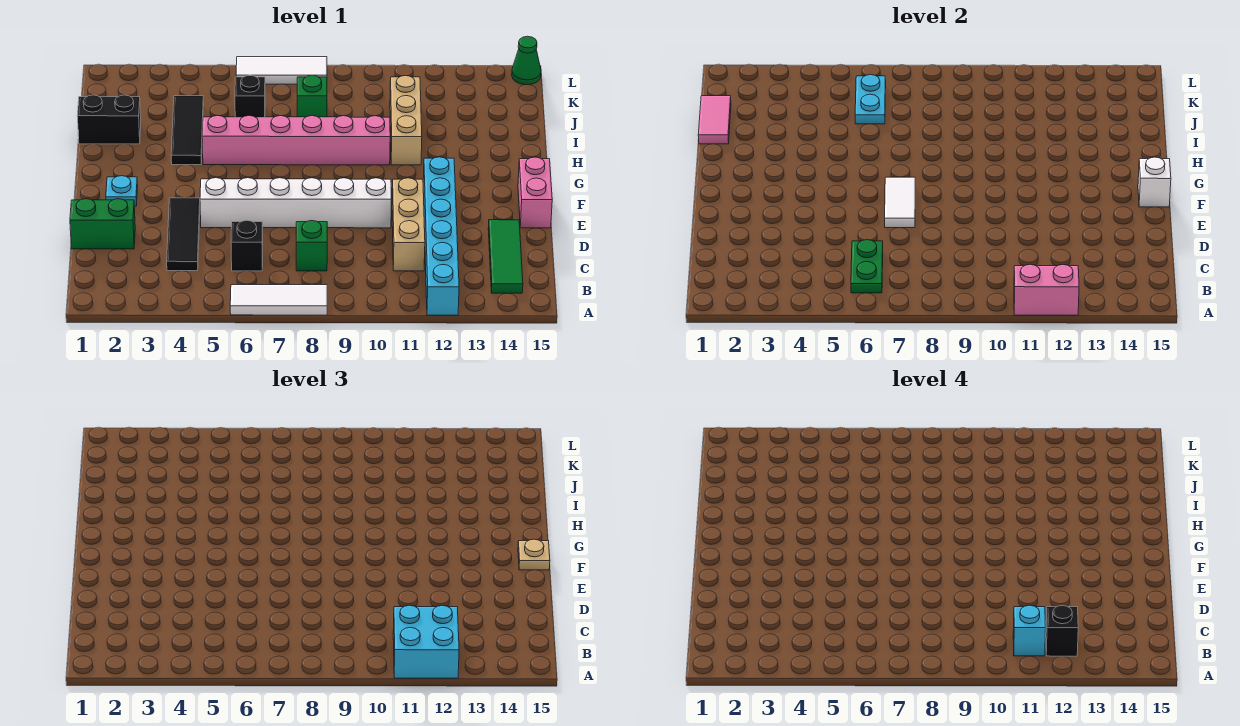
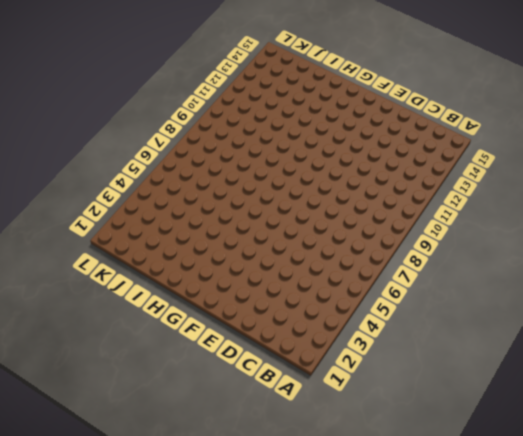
none -> white 1x3 tile [230,285,327,315]
none -> cyan 1x6 brick [423,157,459,315]
none -> green 1x3 tile [488,220,523,293]

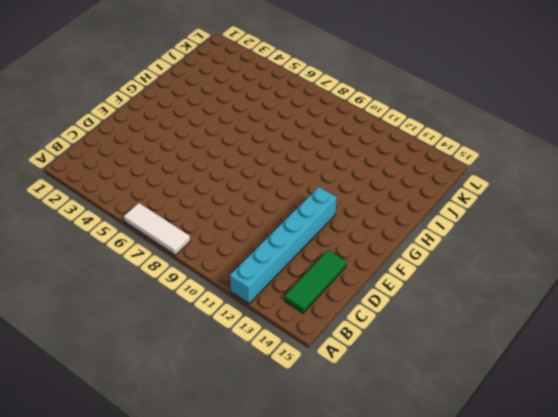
none -> black 1x3 tile [167,198,200,271]
none -> black 1x1 brick [231,220,263,271]
none -> green 1x1 brick [296,221,327,271]

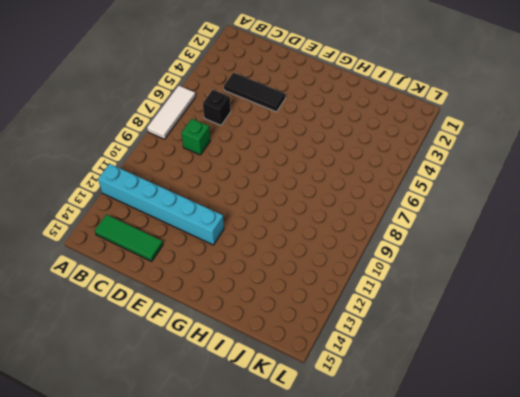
none -> tan 1x3 brick [392,178,425,271]
none -> green 1x2 brick [70,199,135,249]
none -> white 1x6 brick [200,178,391,228]

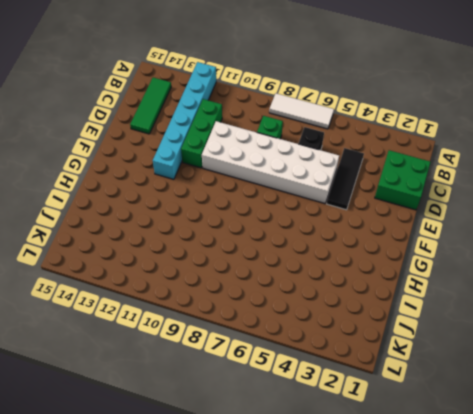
green 2x2 brick [375,150,430,210] -> green 1x2 brick [70,199,135,249]
green 1x3 brick [181,99,222,168] -> tan 1x3 brick [392,178,425,271]
white 2x6 brick [202,121,339,204] -> white 1x6 brick [200,178,391,228]
none -> pink 1x2 brick [518,157,552,228]
none -> cyan 1x1 plate [106,176,138,206]
none -> black 1x3 tile [171,96,204,165]

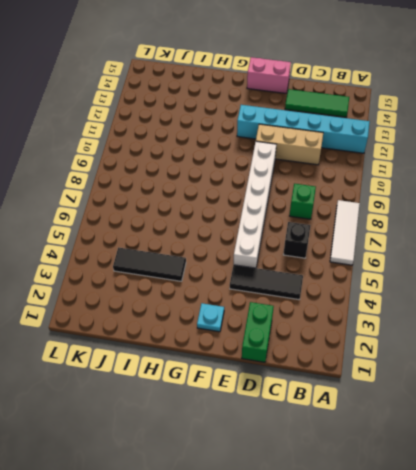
none -> pink 1x6 brick [202,116,390,165]
none -> tan 1x3 brick [390,76,422,165]
none -> black 1x2 brick [77,95,141,144]

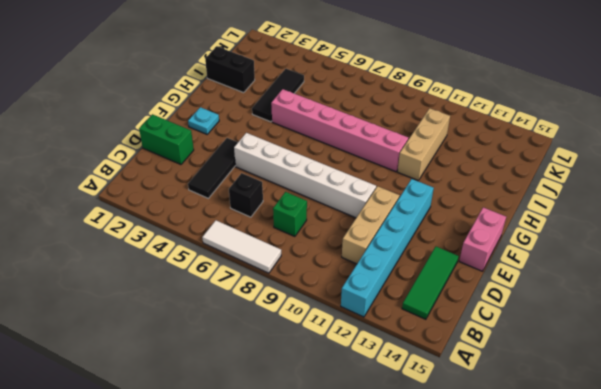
none -> black 1x1 brick [235,75,265,117]
none -> green 1x1 brick [297,75,327,117]
none -> white 1x3 tile [236,57,327,84]

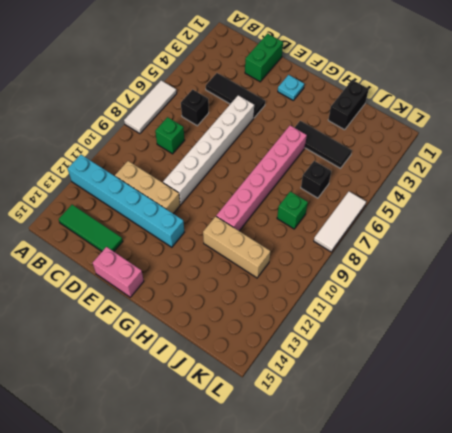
none -> green 1x1 cone [512,36,541,85]
none -> pink 1x2 brick [1014,264,1079,315]
none -> green 1x2 plate [851,240,883,293]

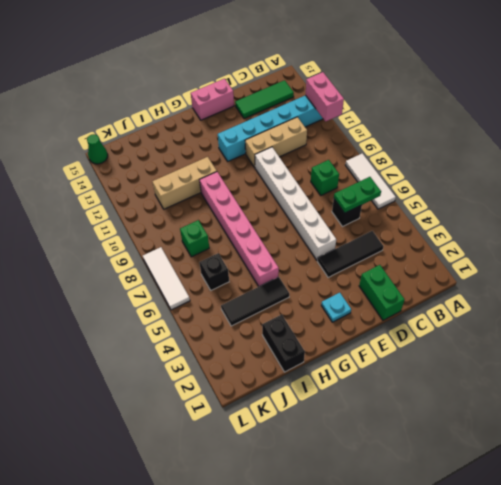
none -> white 1x2 tile [885,177,915,228]
none -> white 1x1 brick [1138,157,1171,207]
none -> pink 1x2 tile [698,96,731,144]

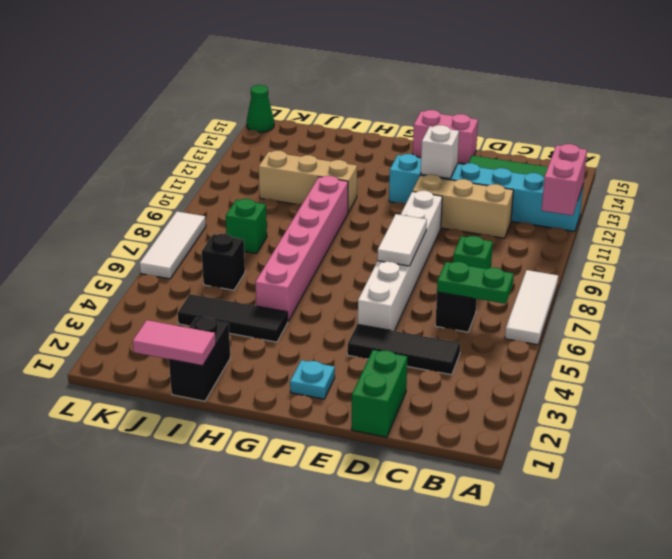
white 1x2 tile [377,214,427,266] -> white 1x2 tile turned to [885,177,915,228]
white 1x1 brick [421,125,459,179] -> white 1x1 brick moved to [1138,157,1171,207]
none -> cyan 1x2 plate [855,75,886,124]
none -> cyan 2x2 brick [393,605,459,678]
none -> tan 1x1 plate [518,539,550,570]

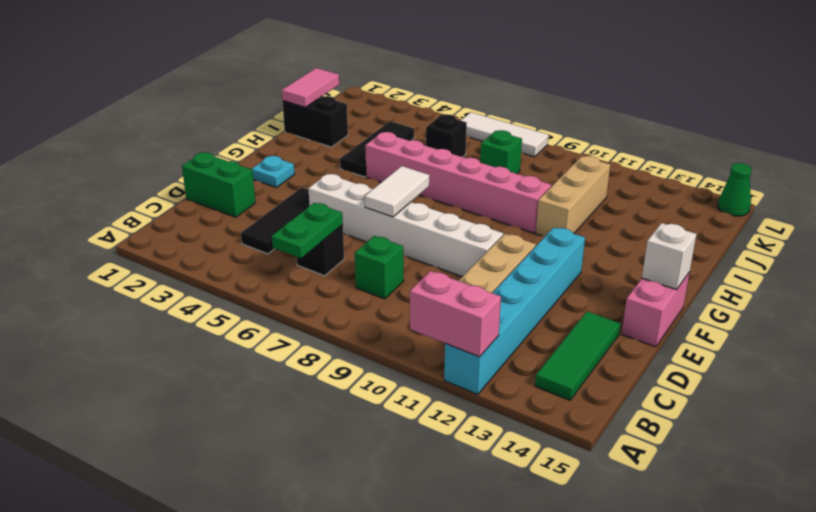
none -> white 1x3 tile [230,285,327,315]
none -> cyan 1x2 plate [855,75,886,124]
none -> cyan 2x2 brick [393,605,459,678]

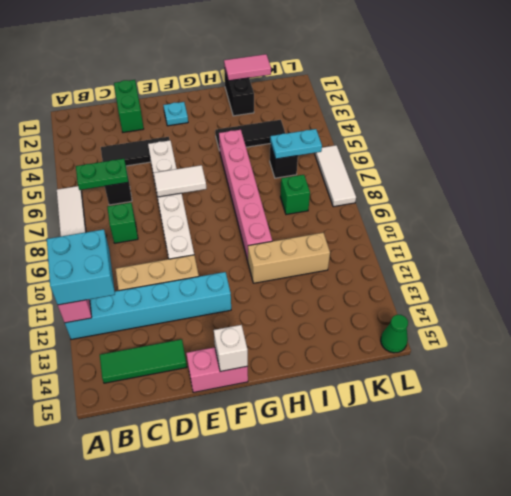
none -> tan 1x1 plate [518,539,550,570]
none -> cyan 1x1 brick [1013,605,1046,656]
none -> black 1x1 brick [1046,605,1078,656]

